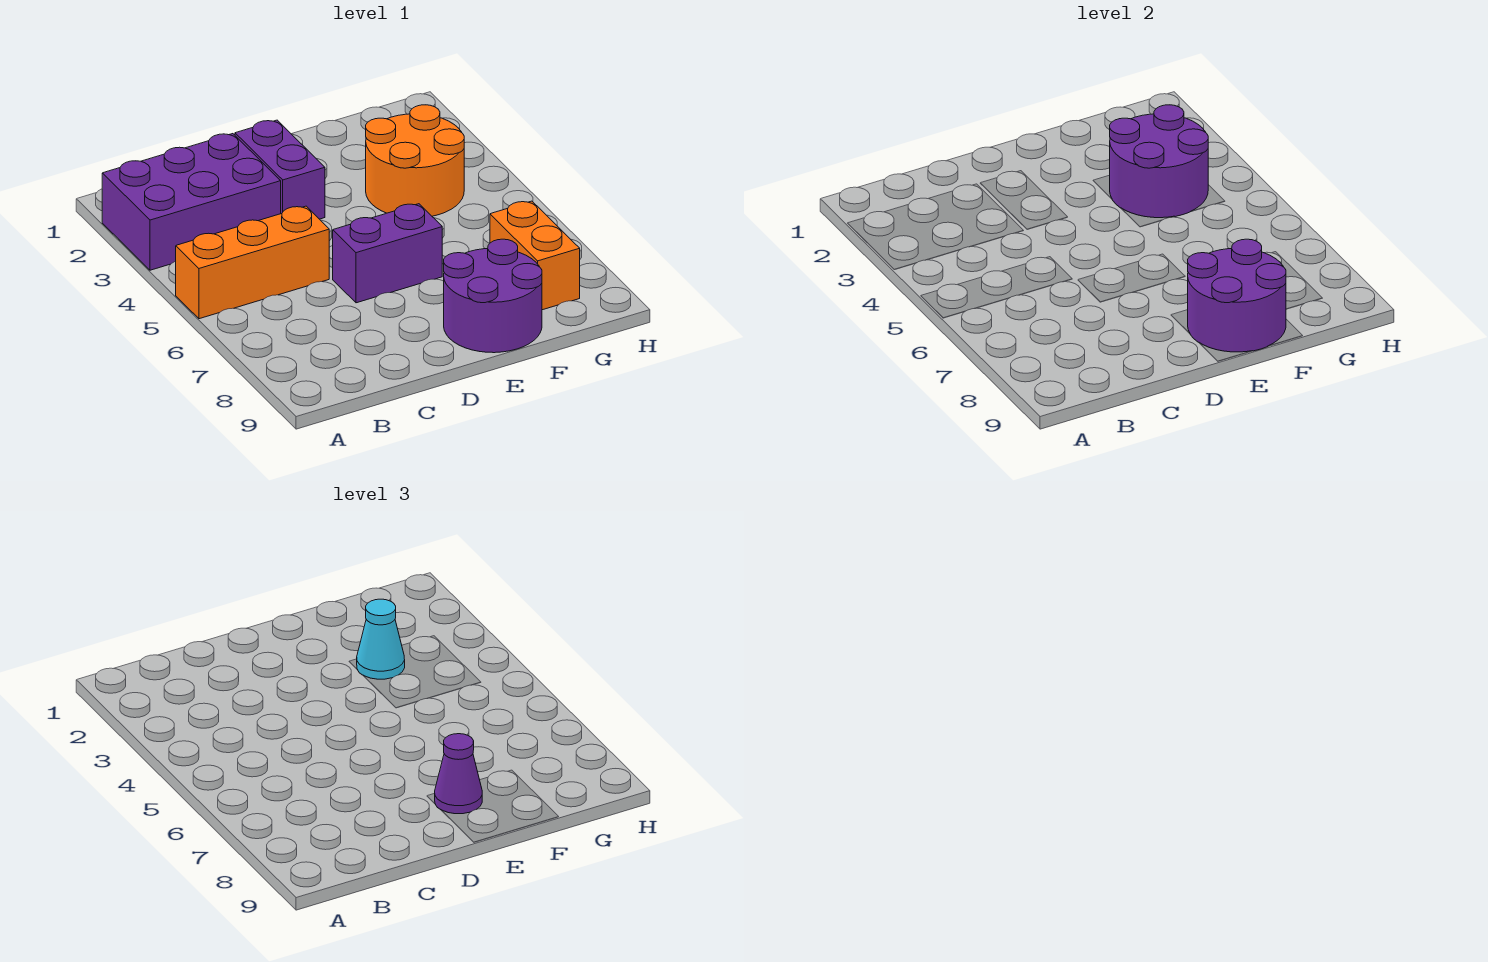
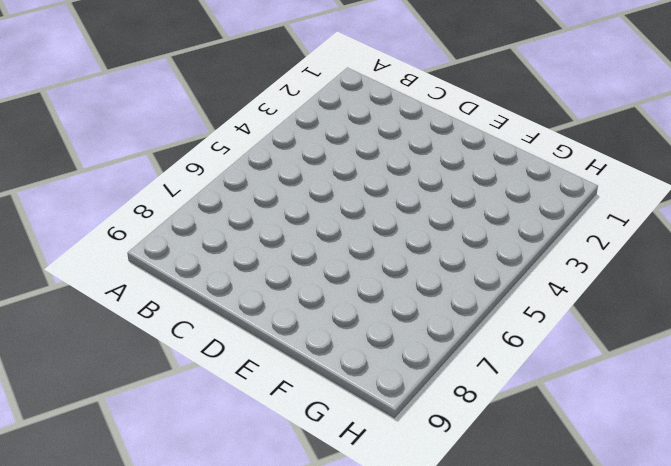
none -> purple 2x3 brick [102,134,281,270]
none -> orange 1x3 brick [176,206,329,319]

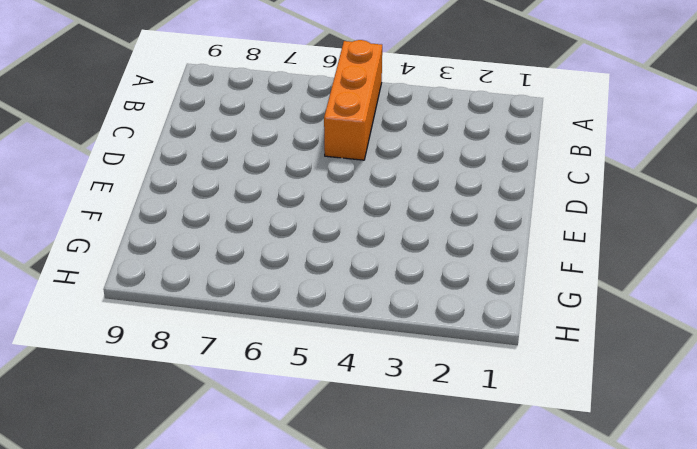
none -> purple 2x3 brick [102,134,281,270]
none -> purple 1x2 brick [235,120,325,219]

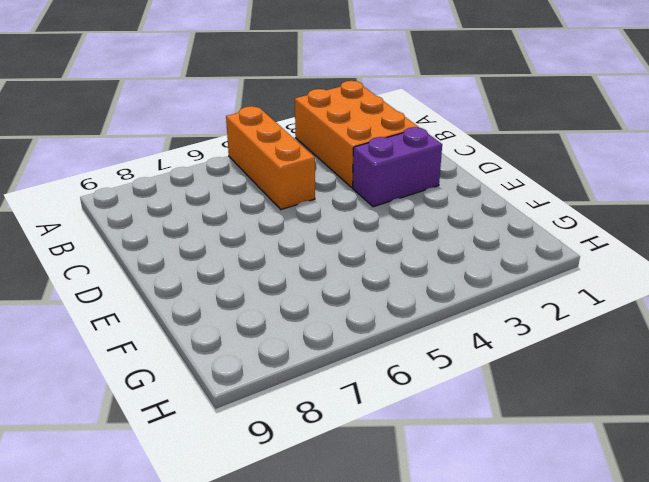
orange 2x3 brick [295,81,419,188] -> purple 2x3 brick [102,134,281,270]
none -> purple 1x2 brick [333,204,442,303]
none -> purple 2x2 round brick [444,239,542,353]

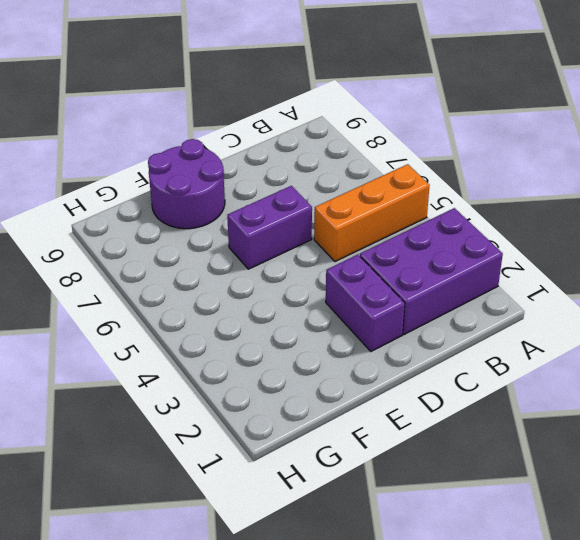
none -> orange 2x2 round brick [366,105,464,216]
none -> orange 1x2 brick [490,201,580,310]

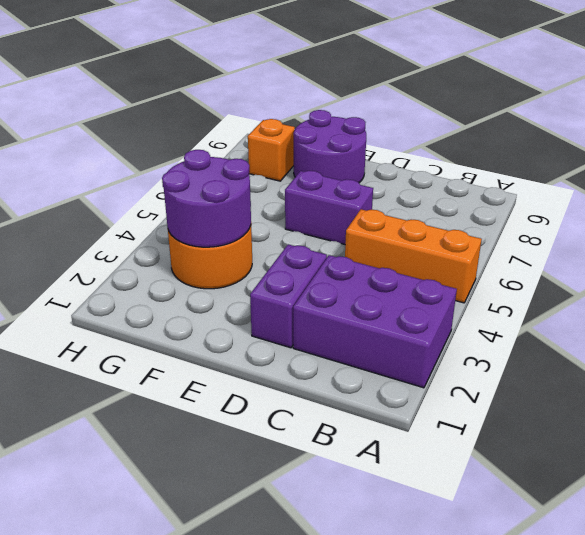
orange 1x1 brick [248,119,295,181] -> orange 1x2 brick [490,201,580,310]
none -> purple 2x2 round brick [1188,239,1286,352]
none -> purple 1x1 cone [435,734,482,814]

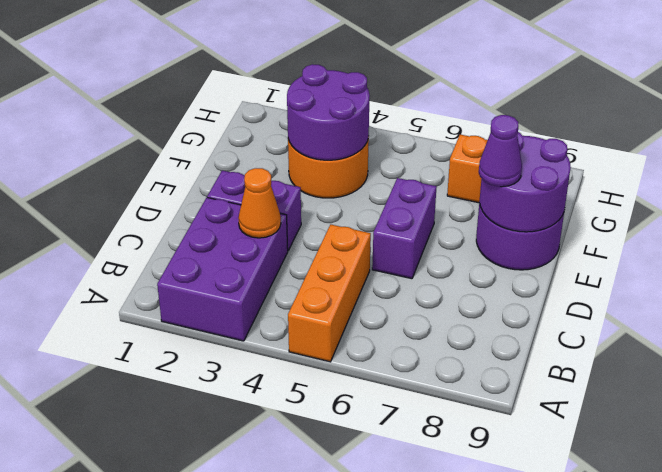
orange 1x1 cone [238,168,281,238] -> none
none -> cyan 1x1 cone [357,599,405,679]

